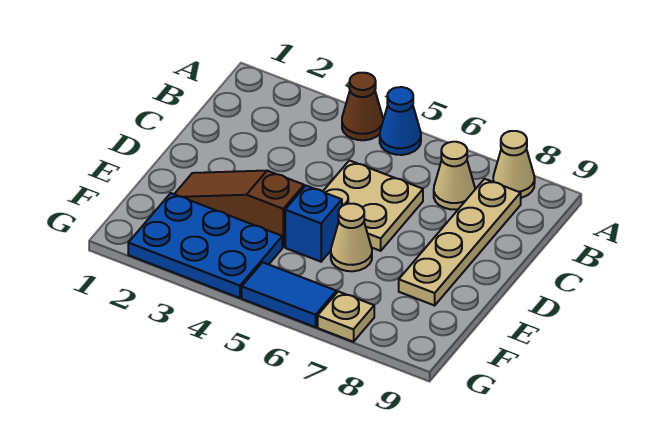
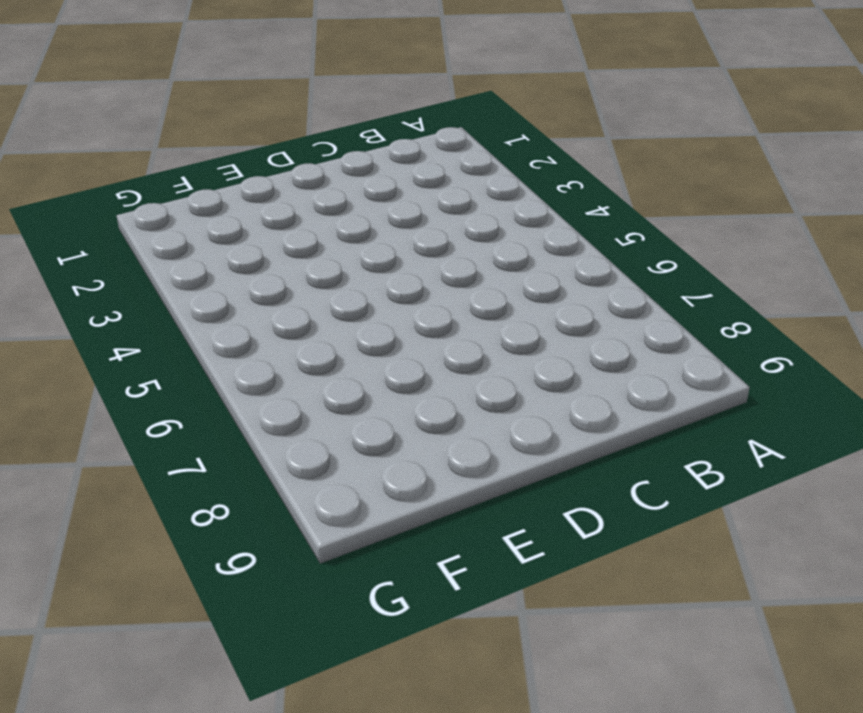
none -> brown 1x1 cone [342,73,383,140]
none -> blue 1x1 cone [380,87,421,155]
none -> tan 1x1 cone [493,131,535,198]

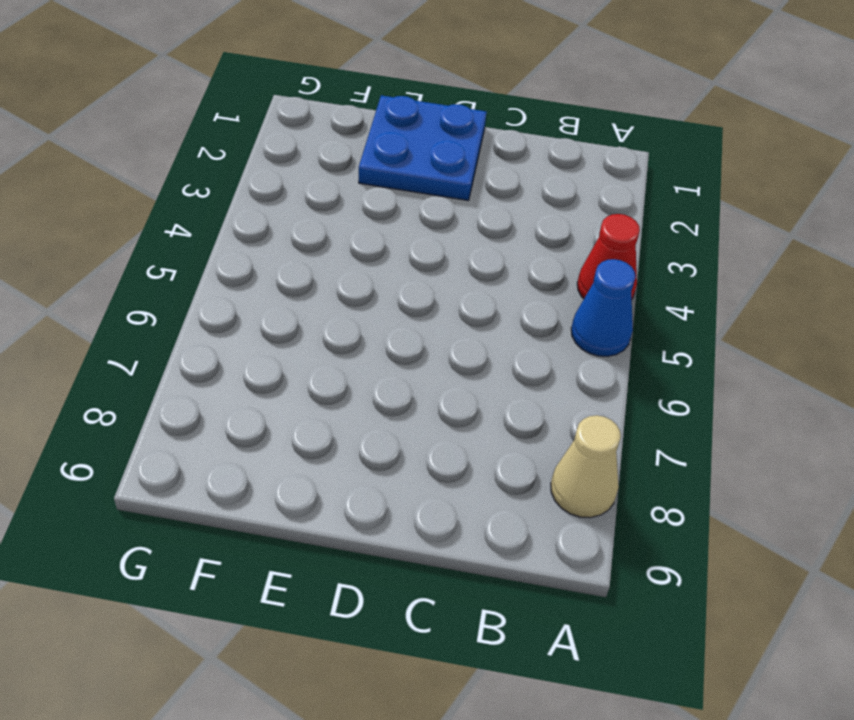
red 1x1 cone [577,214,640,299] -> brown 1x1 cone [342,73,383,140]
blue 2x2 plate [359,95,486,200] -> brown 1x3 slope [175,171,304,247]
none -> tan 1x1 cone [434,142,475,210]
none -> tan 1x4 plate [399,179,521,305]
none -> tan 2x2 plate [323,160,423,251]

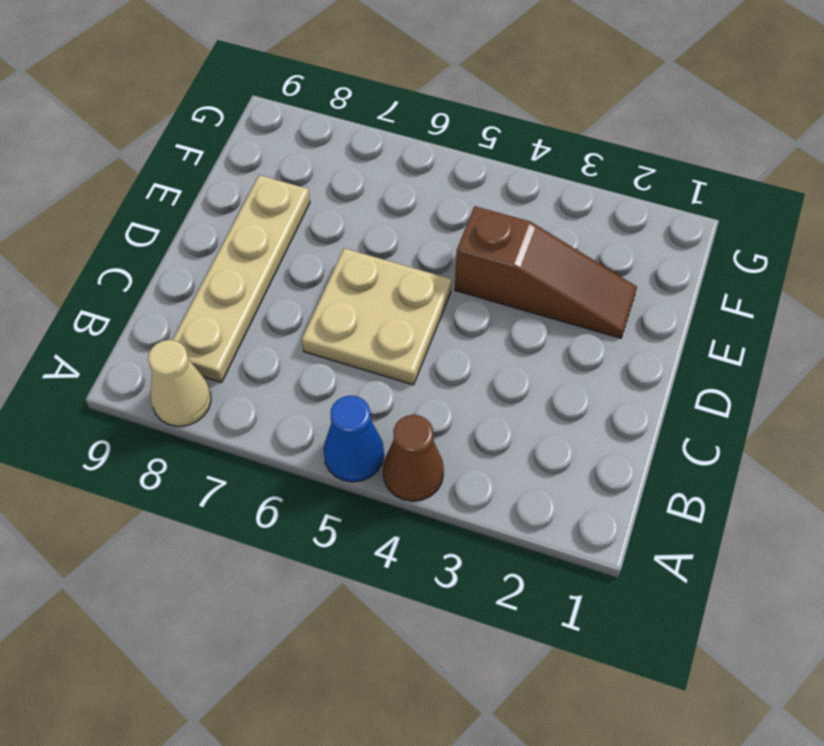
none -> tan 1x1 cone [434,142,475,210]
none -> blue 1x1 brick [285,186,342,262]
none -> tan 1x1 cone [331,204,372,271]

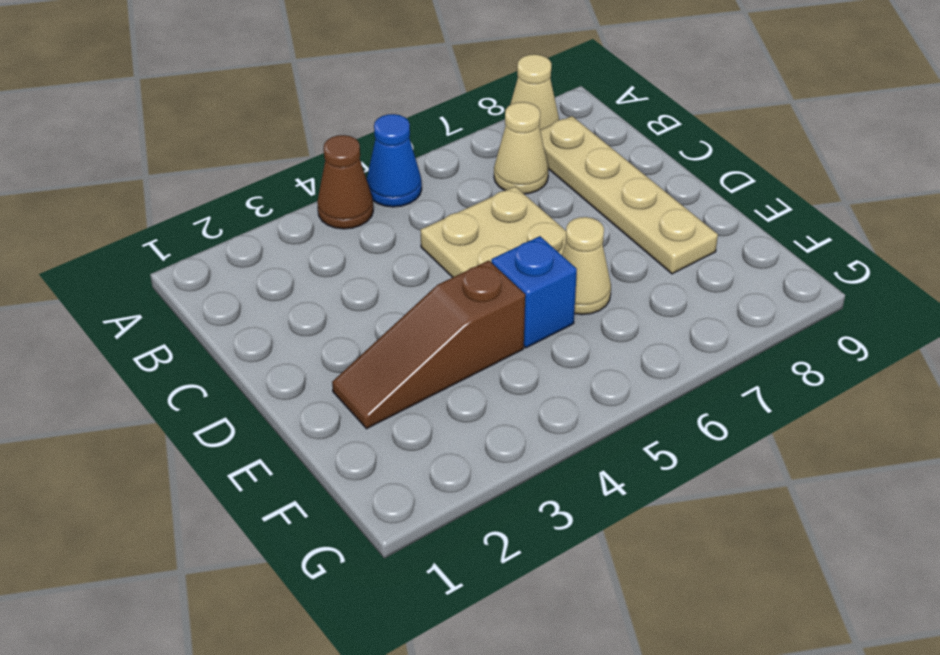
none -> blue 2x3 plate [128,193,282,298]
none -> blue 1x2 tile [242,262,336,327]
none -> tan 1x1 plate [318,291,374,342]

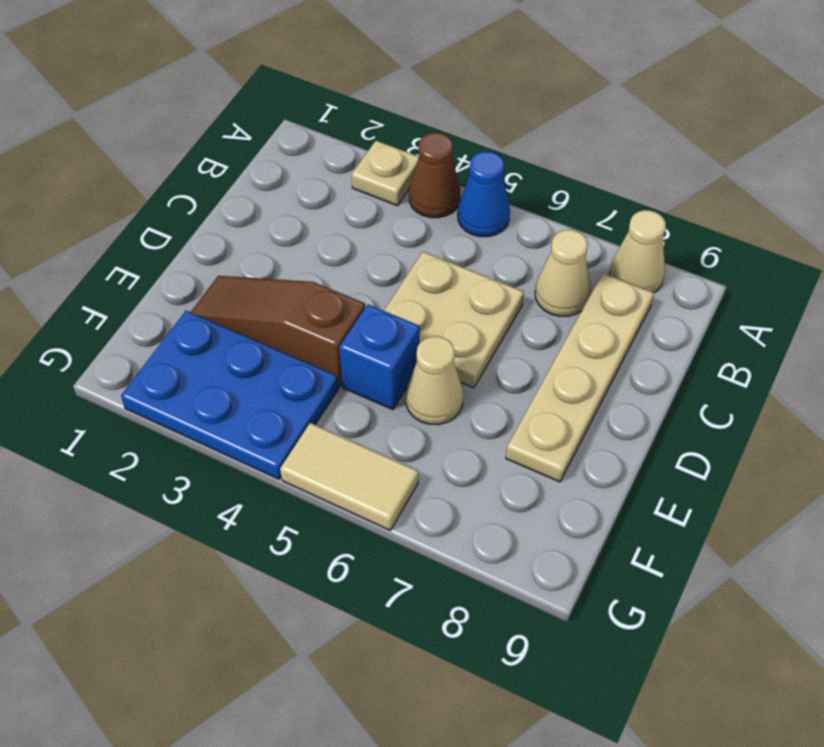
tan 1x1 plate [352,141,419,206] -> tan 1x1 plate moved to [318,291,374,342]
tan 1x2 tile [280,423,418,530] -> blue 1x2 tile [242,262,336,327]

